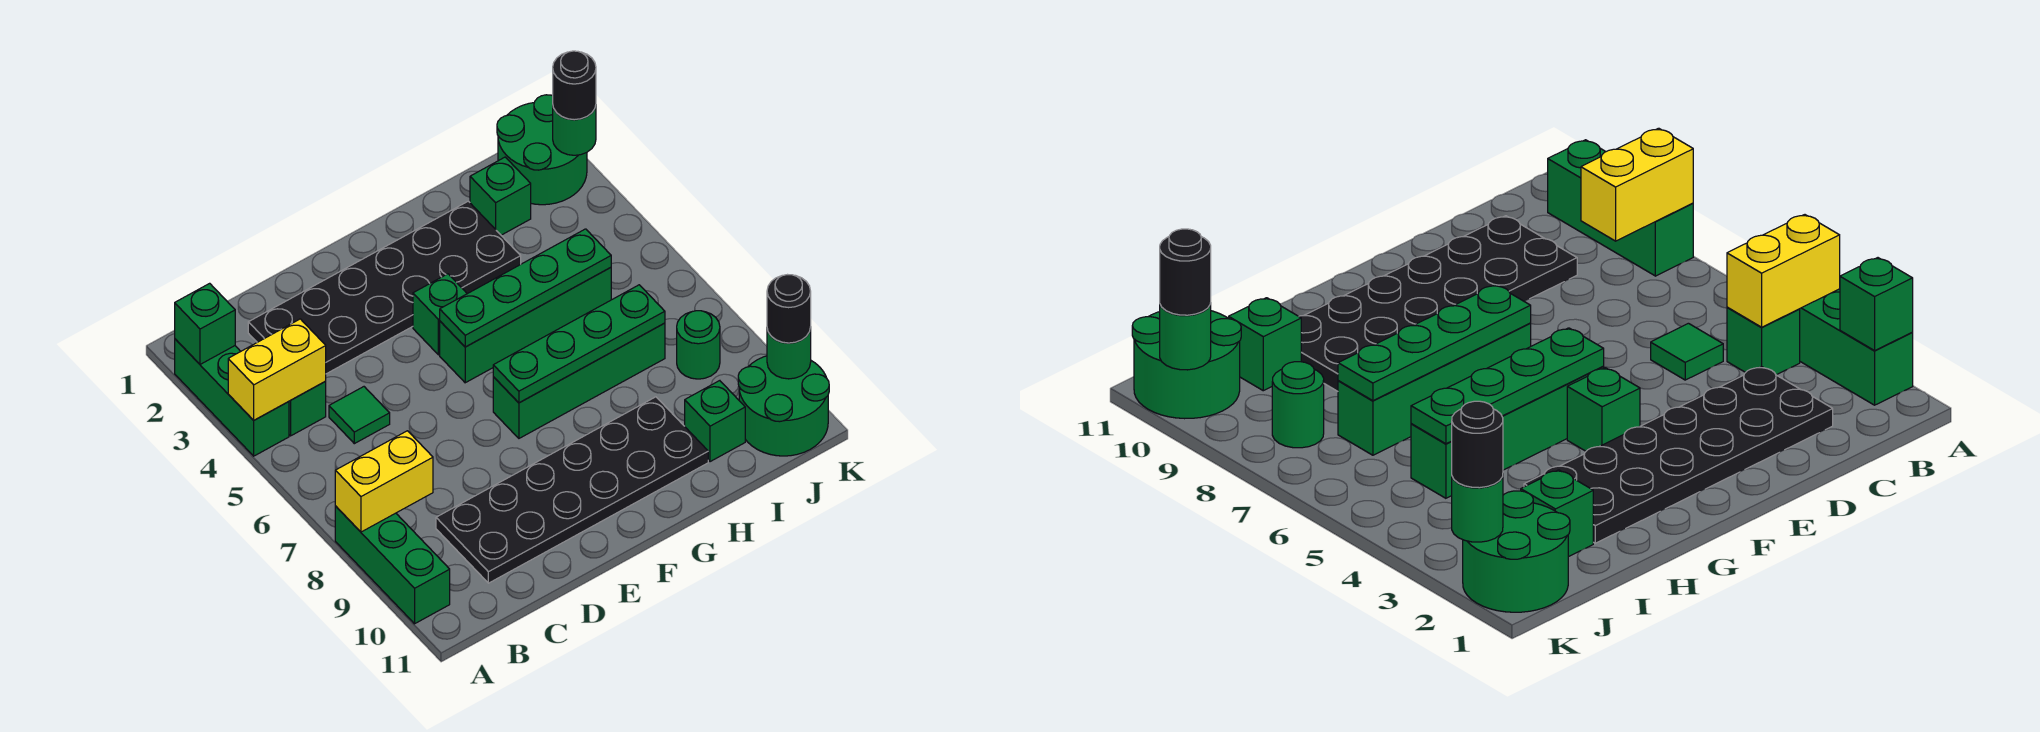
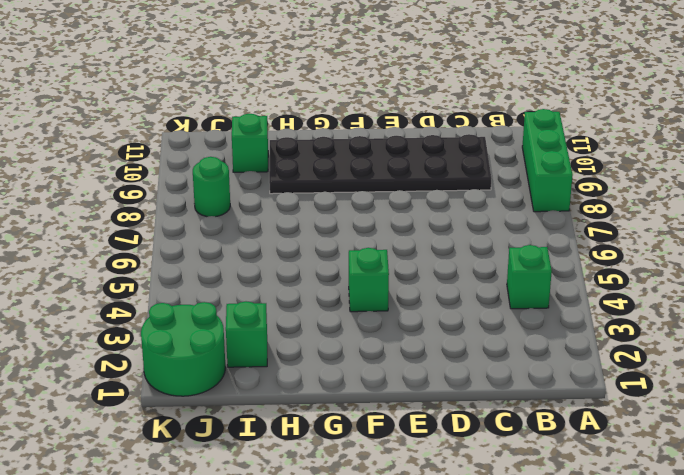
none -> green 1x3 brick [175,339,289,456]
none -> black 2x6 plate [248,201,521,374]
none -> green 1x1 tile [329,387,390,444]

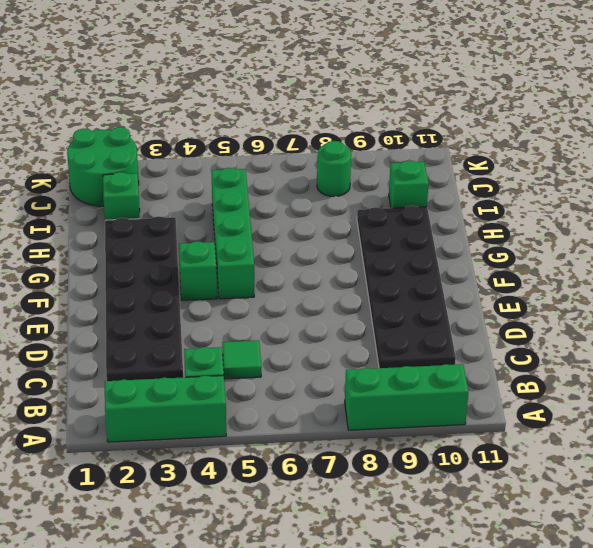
none -> green 1x4 brick [493,323,665,438]
none -> green 2x2 round brick [738,356,829,456]
none -> green 1x1 brick [175,283,235,364]

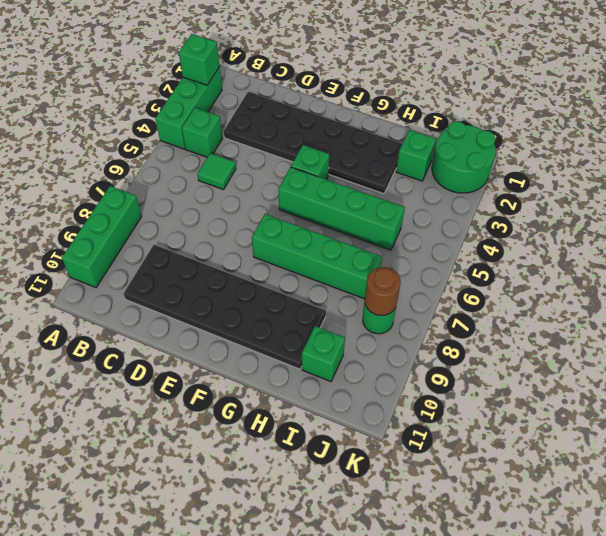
brown 1x1 round brick [365,267,401,315] -> none
none -> green 2x2 round brick [738,356,829,456]
none -> yellow 1x2 brick [228,319,326,420]
none -> yellow 1x2 brick [335,431,433,532]

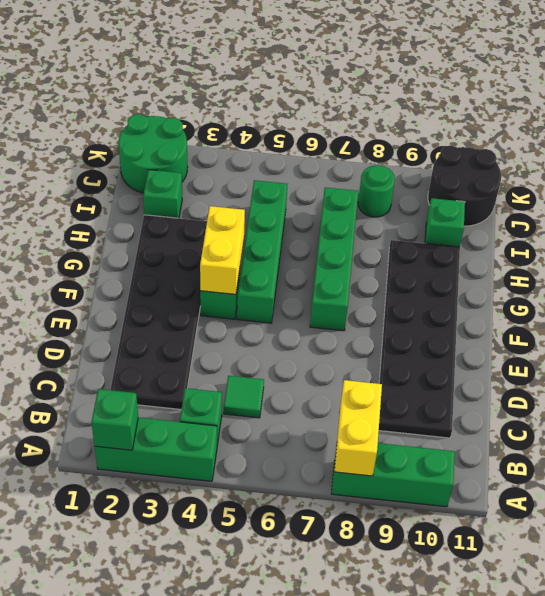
yellow 1x2 brick [200,206,245,294] -> yellow 1x2 brick moved to [228,319,326,420]
black 2x2 round brick [428,145,501,226] -> green 2x2 round brick [738,356,829,456]
none -> green 1x4 plate [440,229,611,347]
none -> green 1x4 plate [493,285,665,403]
none -> green 1x1 round brick [553,106,596,155]

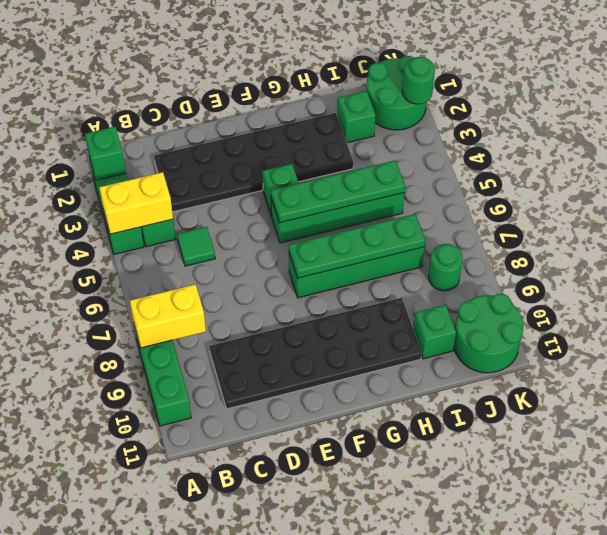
none -> green 1x1 round brick [767,328,811,379]
none -> black 1x1 round brick [553,51,596,120]
none -> black 1x1 round brick [767,275,811,343]

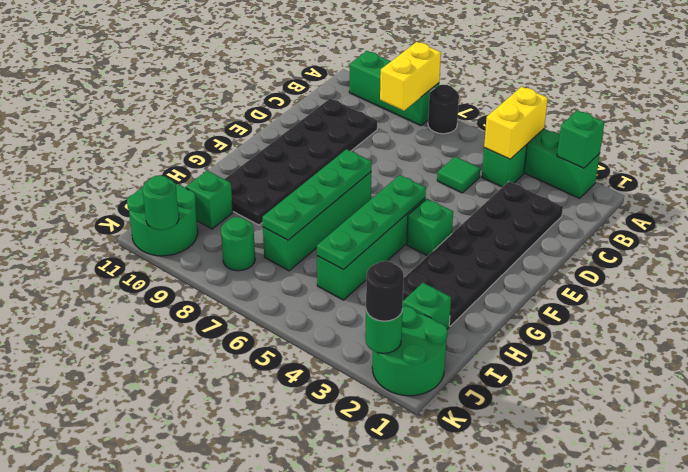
black 1x1 round brick [428,85,459,134] -> black 1x1 round brick moved to [767,275,811,343]

